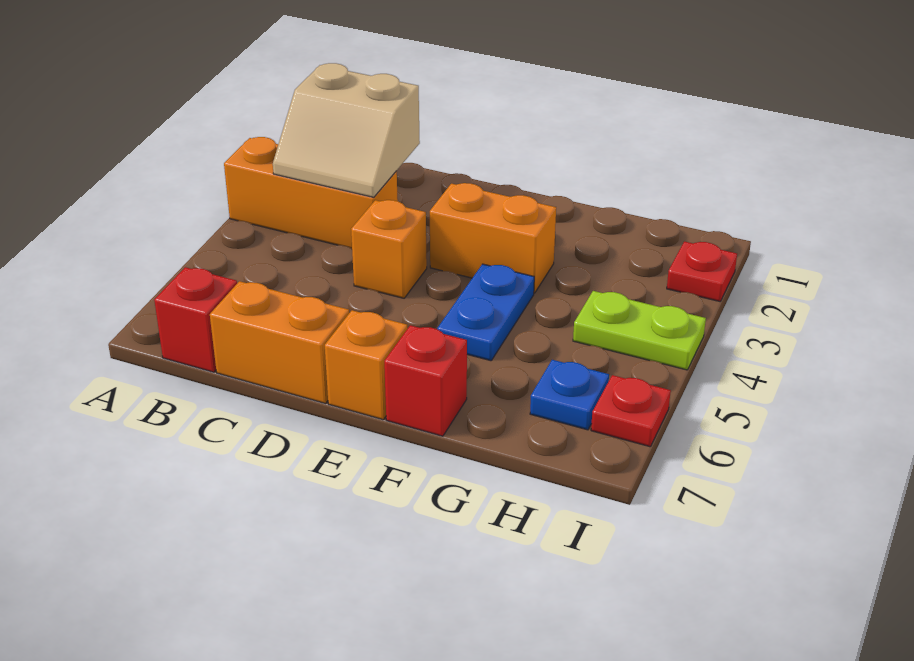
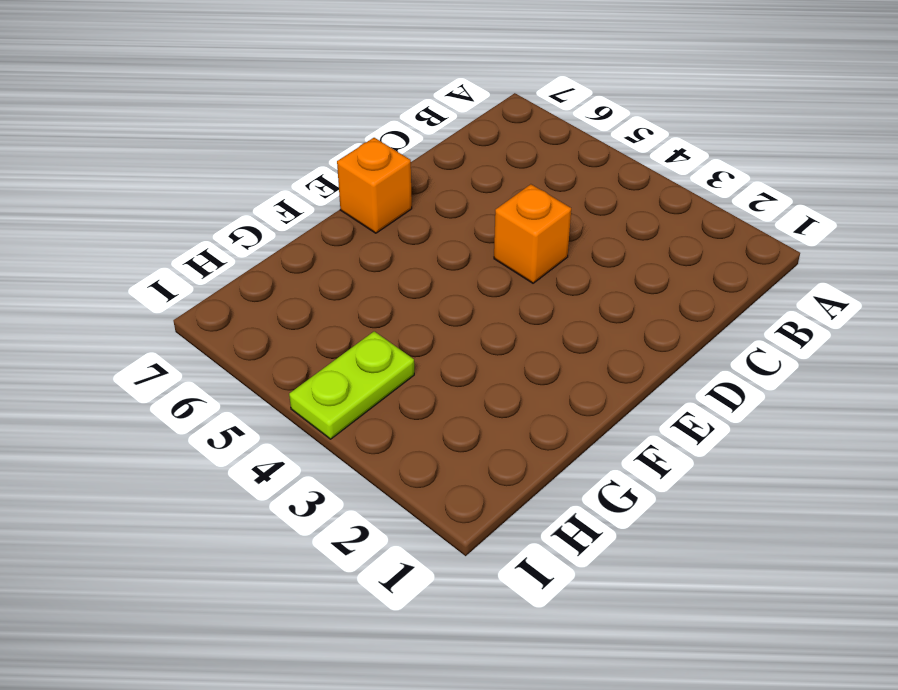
none -> orange 1x3 brick [224,137,398,249]
none -> red 1x1 brick [154,267,237,372]
none -> orange 1x2 brick [210,281,349,403]

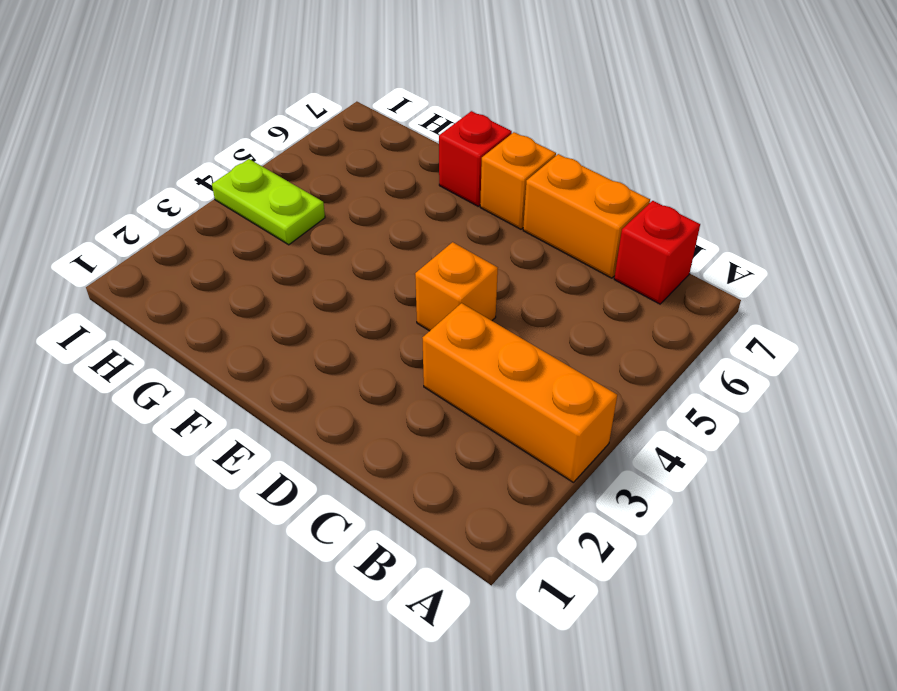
none -> orange 1x2 brick [430,183,556,293]
none -> blue 1x2 plate [437,264,534,361]
none -> blue 1x1 plate [530,360,609,430]

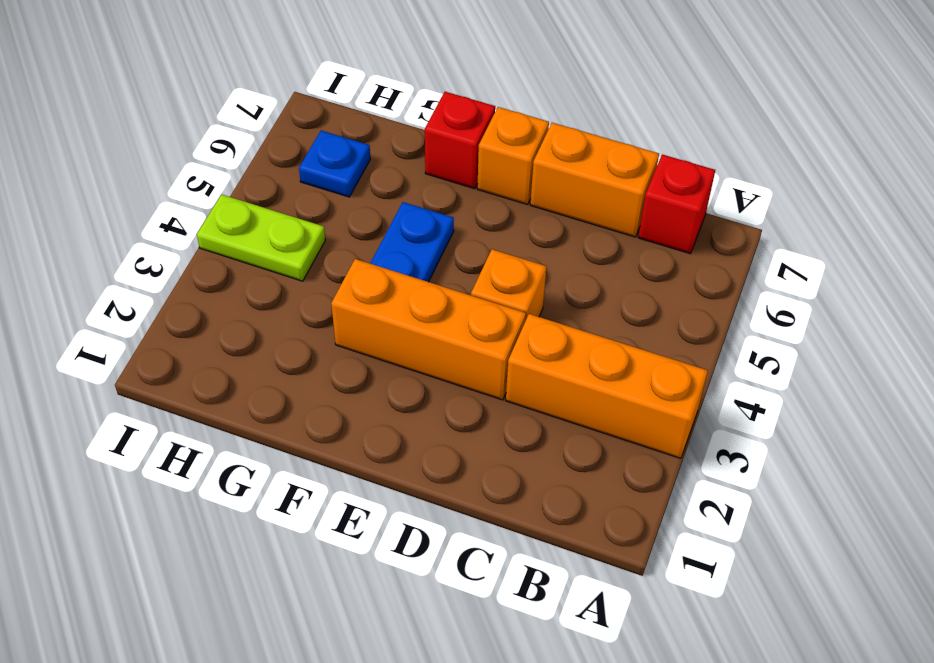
orange 1x3 brick [331,259,526,400] -> orange 1x2 brick [430,183,556,293]
none -> red 1x1 plate [667,241,737,301]
none -> red 1x1 plate [591,375,671,447]
none -> tan 2x2 slope [273,63,420,197]

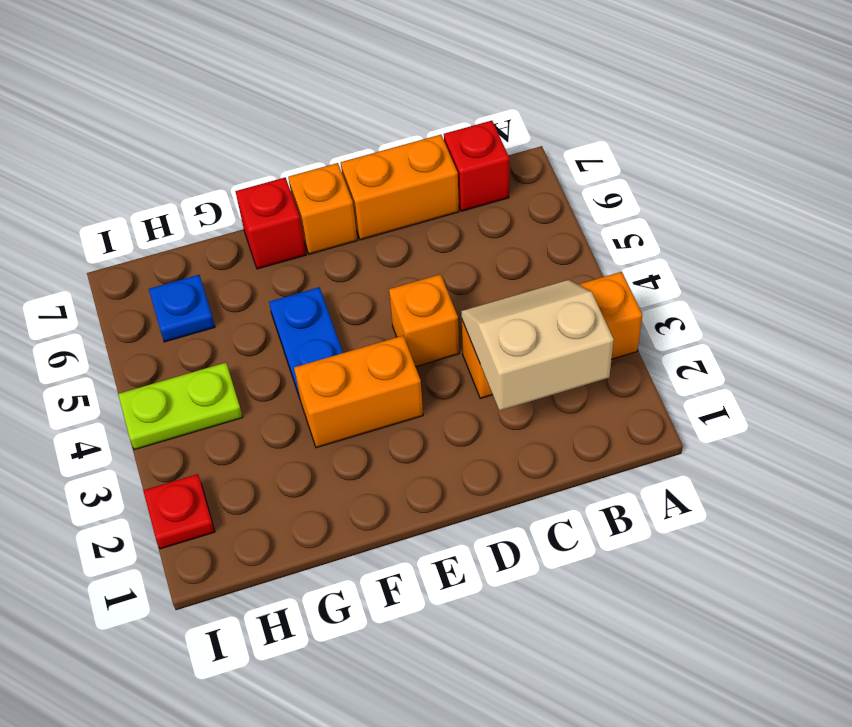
none -> red 1x1 plate [591,375,671,447]

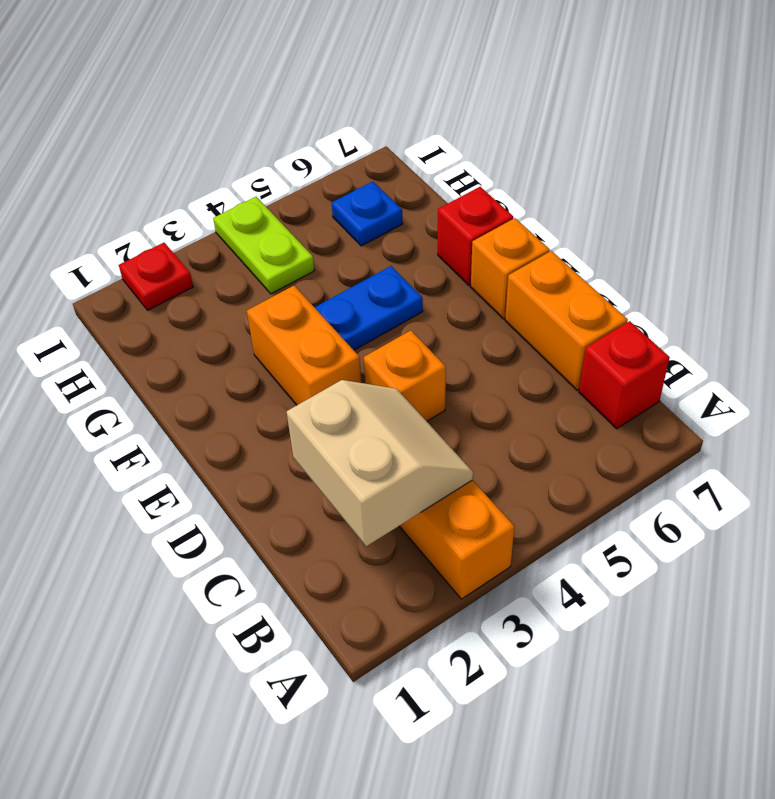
none -> red 1x1 plate [591,375,671,447]

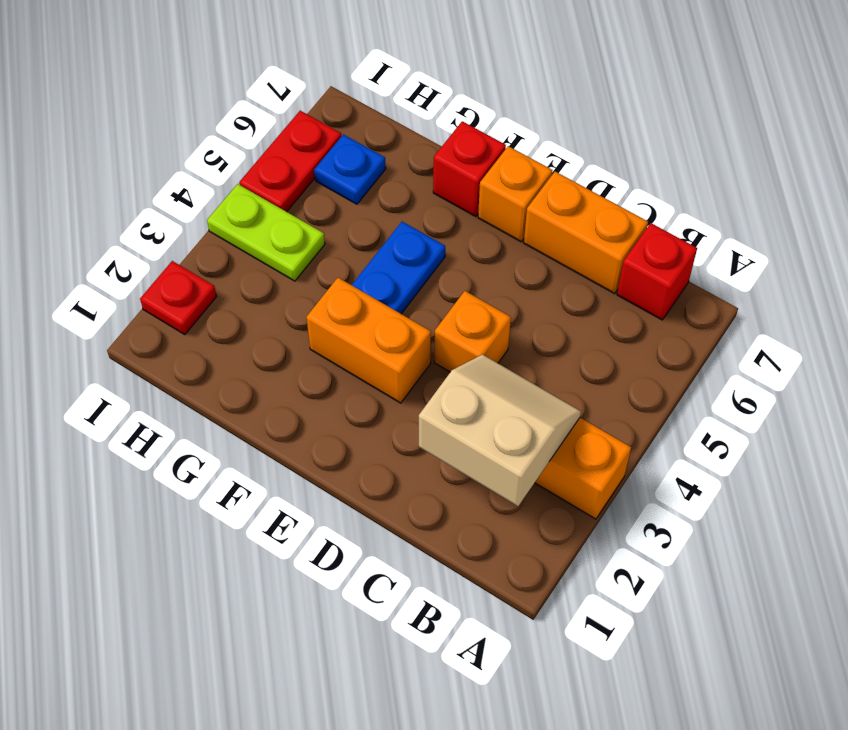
red 1x2 plate [239,111,342,212] -> red 1x1 plate [591,375,671,447]

